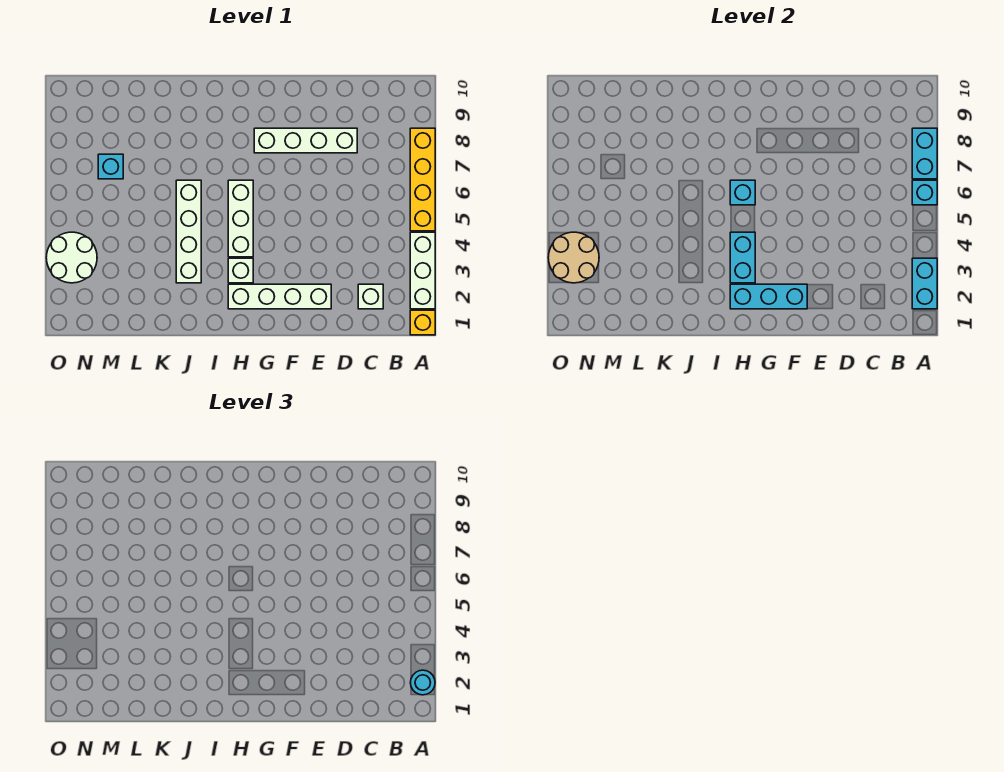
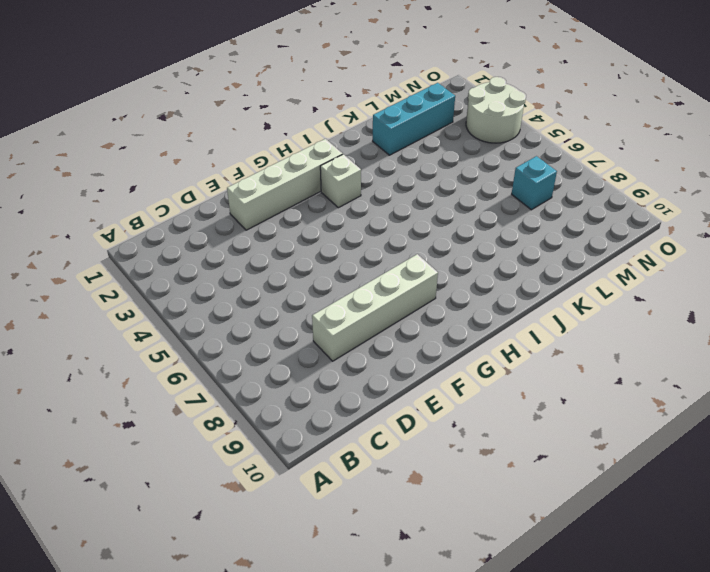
cyan 1x3 brick [373,83,455,155] -> cyan 1x3 brick moved to [730,284,807,309]
none -> yellow 1x1 brick [410,310,435,335]
none -> white 1x3 brick [410,232,435,309]
none -> yellow 1x4 brick [410,128,435,231]

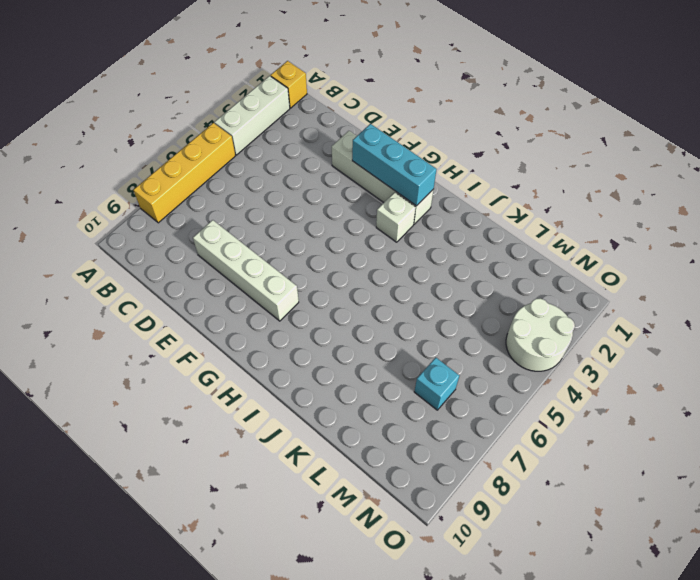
none -> white 1x1 brick [358,284,383,309]
none -> white 1x3 brick [228,180,253,257]
none -> white 1x4 brick [176,180,201,283]

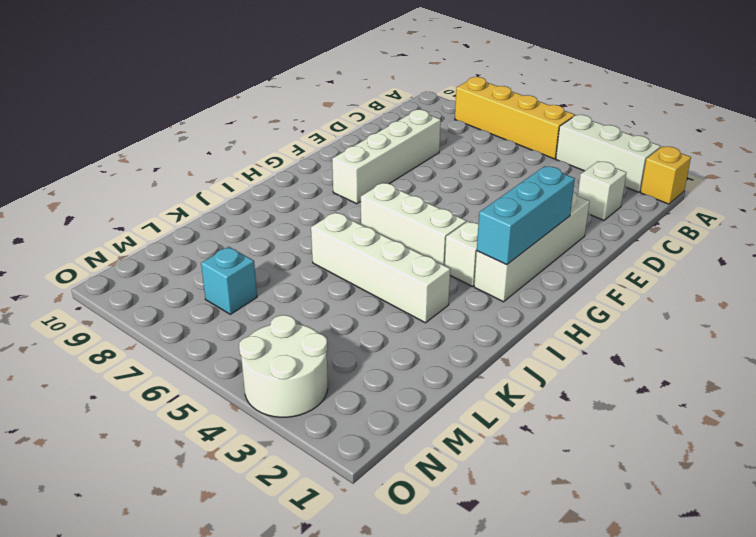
none -> cyan 1x2 brick [912,258,937,309]
none -> cyan 1x1 brick [912,180,937,205]
none -> cyan 1x2 brick [912,128,937,179]

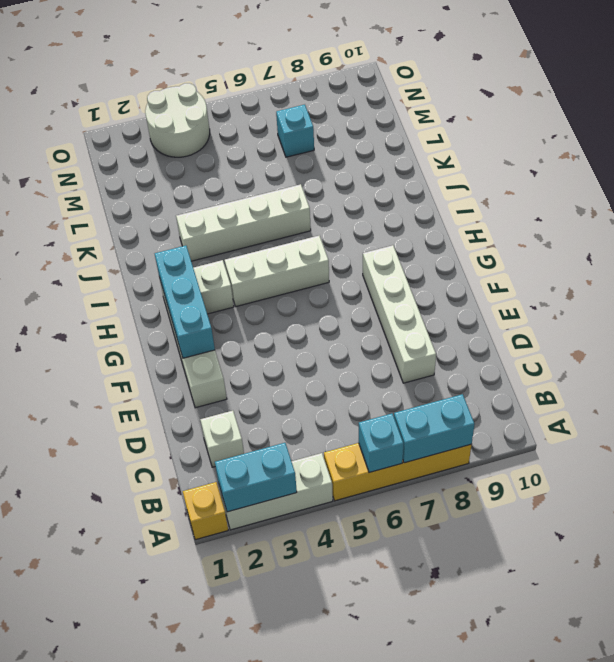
none -> cyan 1x2 brick [730,232,755,283]
none -> cyan 1x1 brick [730,180,755,205]
none -> tan 2x2 round brick [548,232,599,283]

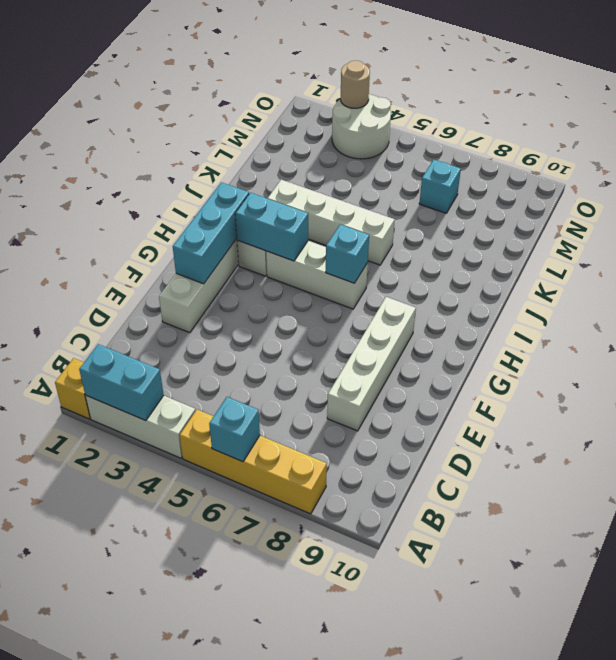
tan 1x1 round brick [341,60,370,108] -> tan 2x2 round brick [548,232,599,283]
none -> white 1x1 brick [358,284,383,309]
none -> cyan 1x2 brick [912,128,937,179]
none -> cyan 1x1 round brick [410,670,435,695]

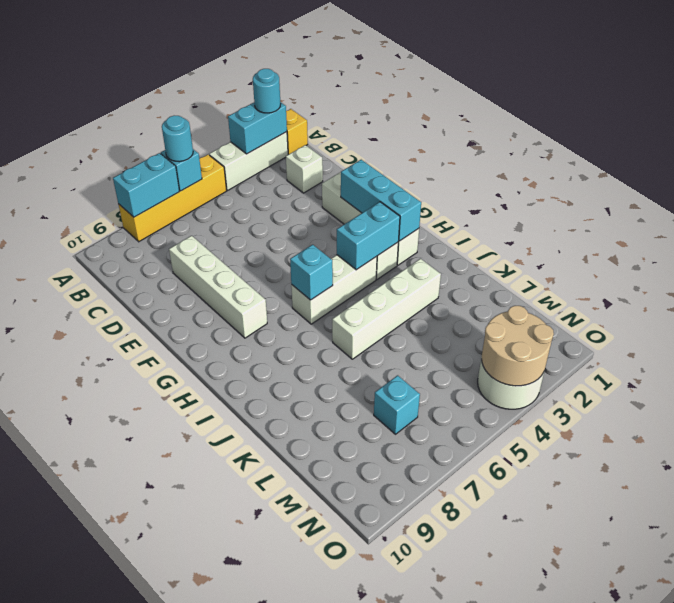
cyan 1x1 round brick [162,116,193,162] -> none

